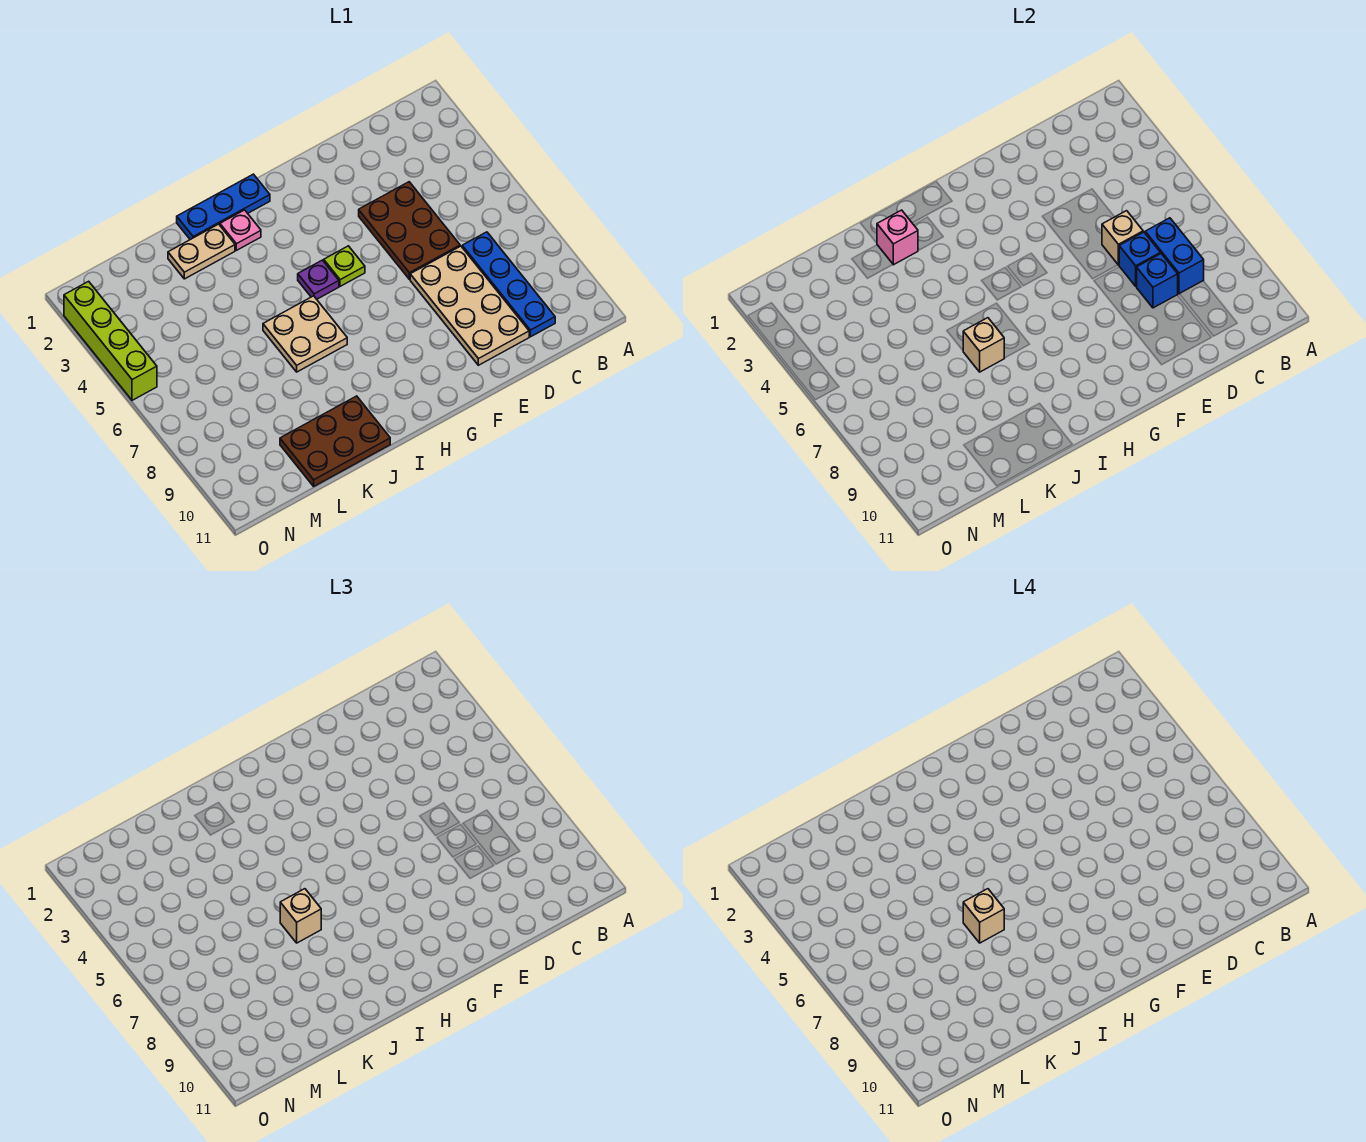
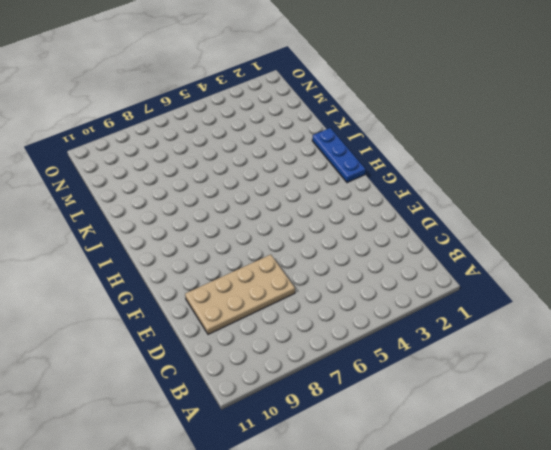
none -> blue 1x4 plate [462,232,555,337]
none -> brown 2x3 plate [359,182,460,279]
none -> lime 1x1 plate [324,246,365,286]

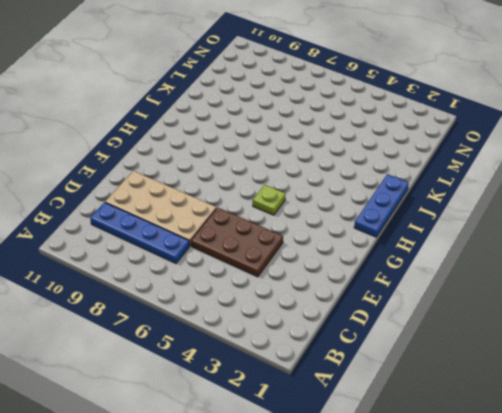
none -> purple 1x1 plate [298,260,339,299]
none -> pink 1x1 plate [220,210,261,250]
none -> tan 2x2 plate [263,296,347,372]

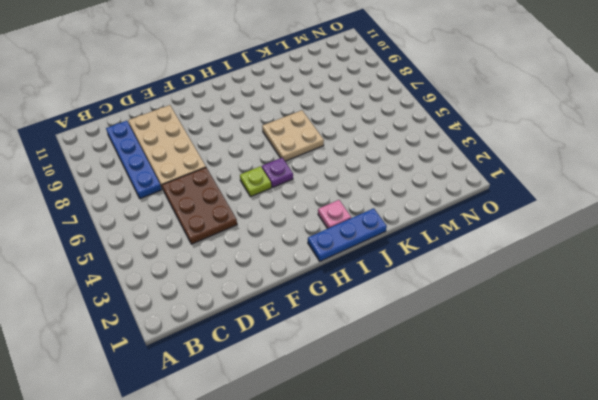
none -> tan 1x2 plate [168,224,235,279]
none -> brown 2x3 plate [280,396,390,486]
none -> lime 1x4 brick [64,281,157,400]

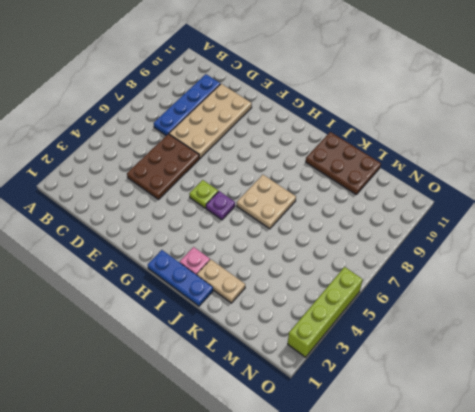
none -> blue 1x2 brick [1145,218,1204,294]
none -> tan 1x1 brick [1102,211,1143,265]
none -> blue 1x1 brick [1119,232,1160,286]

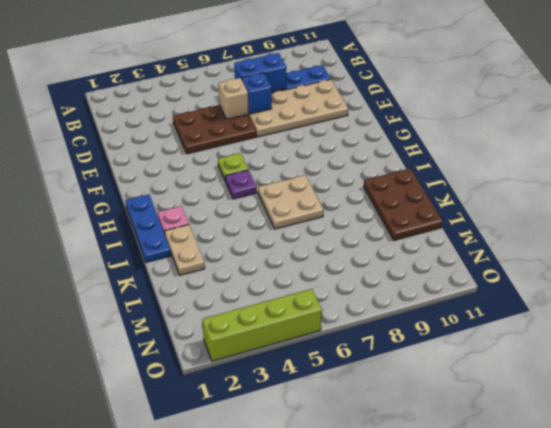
none -> blue 1x1 brick [1137,254,1178,308]
none -> pink 1x1 brick [877,210,918,265]
none -> tan 1x1 brick [963,318,1004,372]

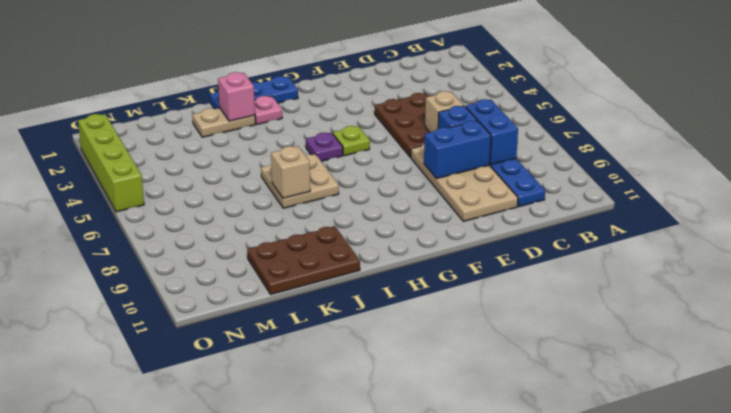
blue 1x2 brick [424,121,491,179] -> blue 1x1 brick [1137,254,1178,308]
none -> tan 1x1 brick [280,889,321,943]
none -> tan 1x1 brick [963,889,1004,943]

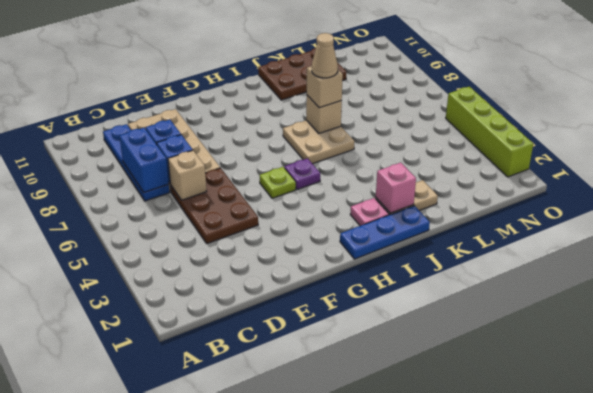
tan 1x1 cone [312,33,338,78] -> tan 1x1 brick [963,889,1004,943]

